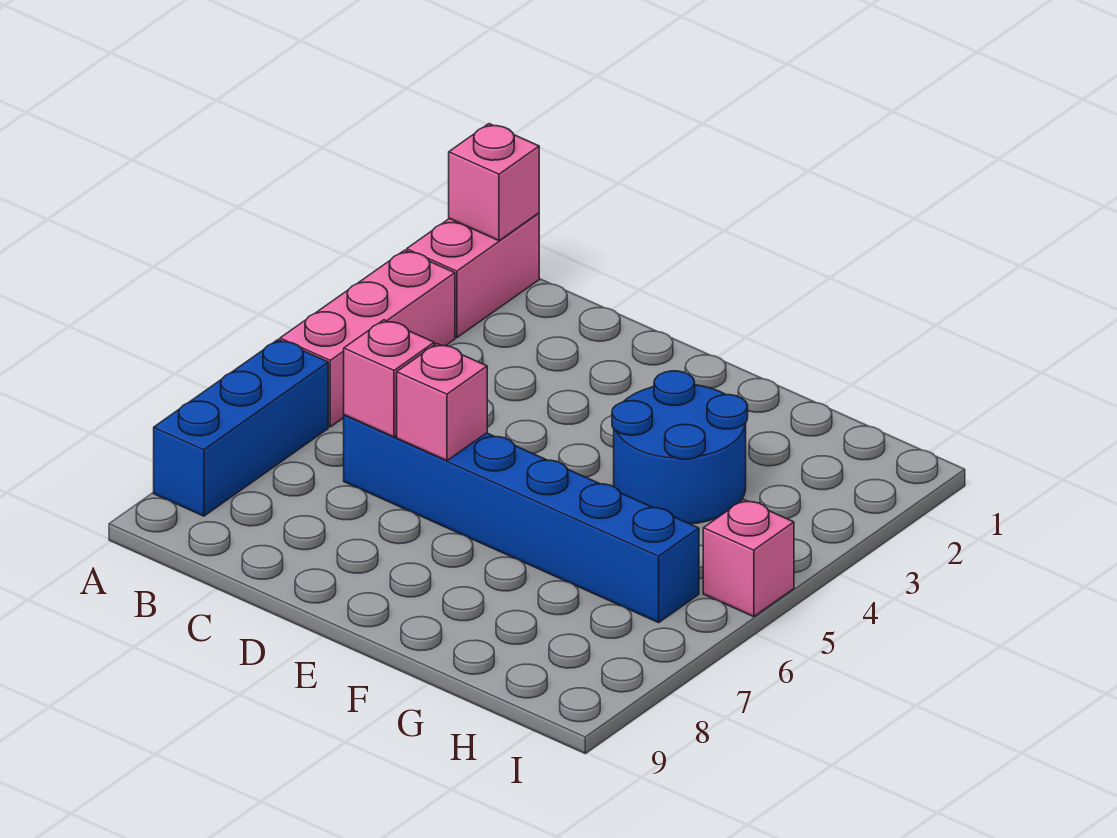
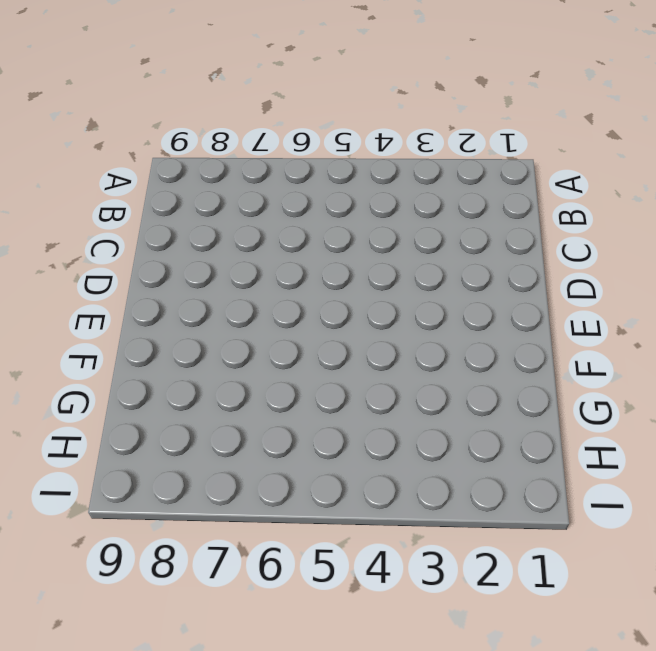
none -> pink 1x2 brick [407,213,539,338]
none -> pink 1x3 brick [280,250,455,427]

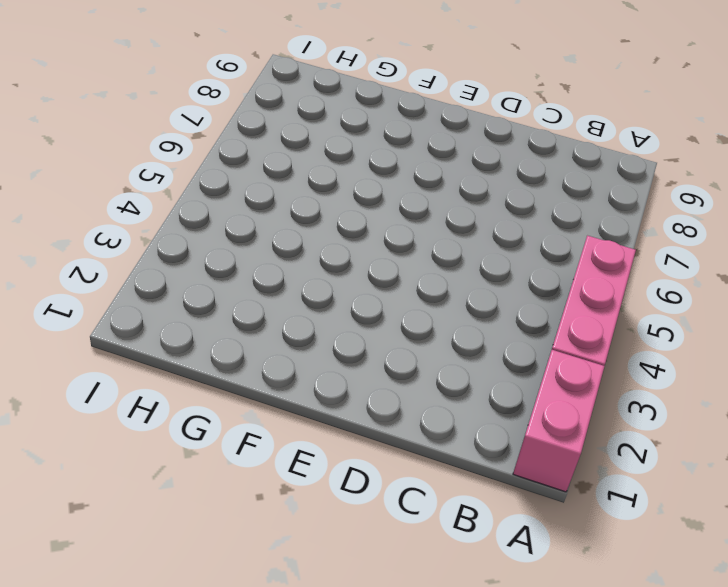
none -> blue 1x3 brick [154,340,328,516]
none -> blue 1x6 brick [344,415,699,623]

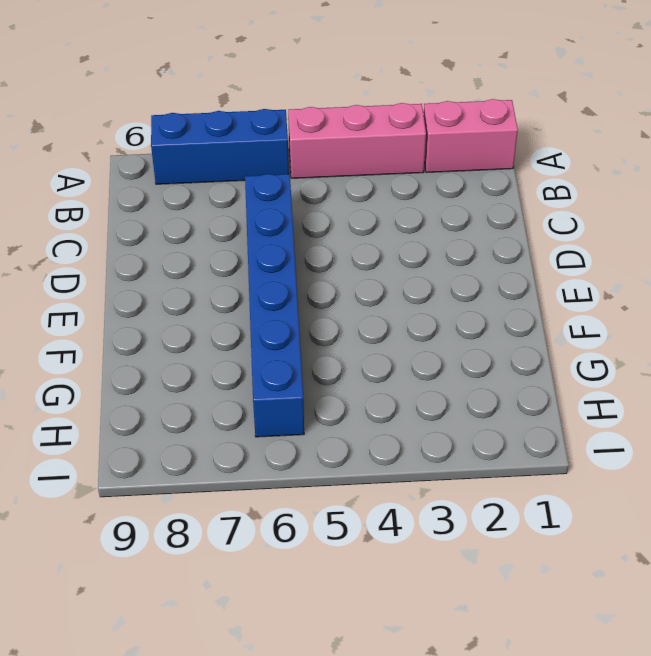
none -> blue 2x2 round brick [612,371,748,524]
none -> pink 1x1 brick [703,499,794,617]

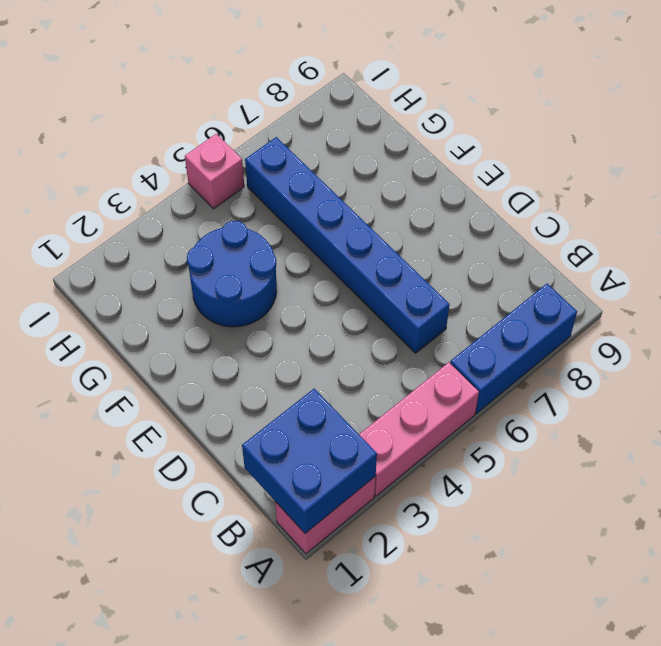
blue 2x2 brick [242,389,377,533] -> pink 1x1 brick [449,124,539,241]
none -> pink 1x1 brick [344,320,434,437]
none -> pink 1x1 brick [397,344,487,461]

